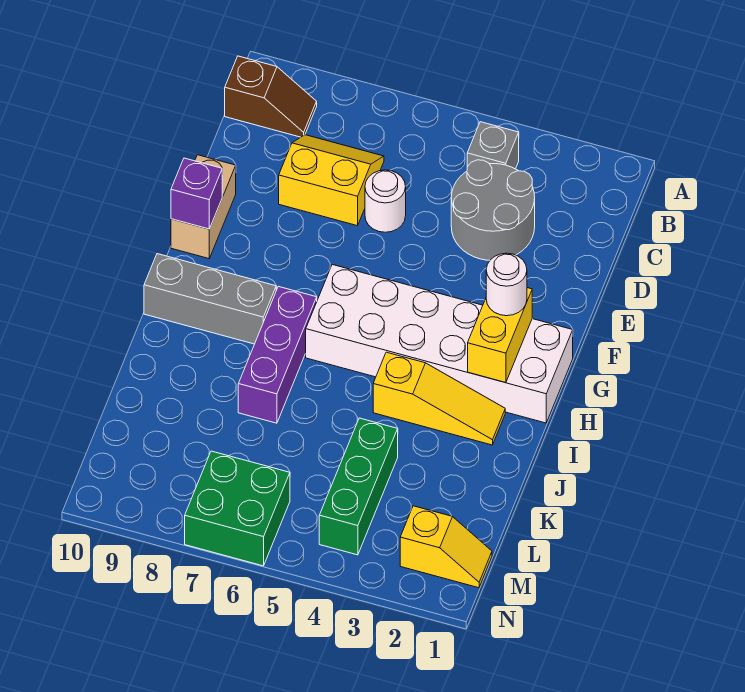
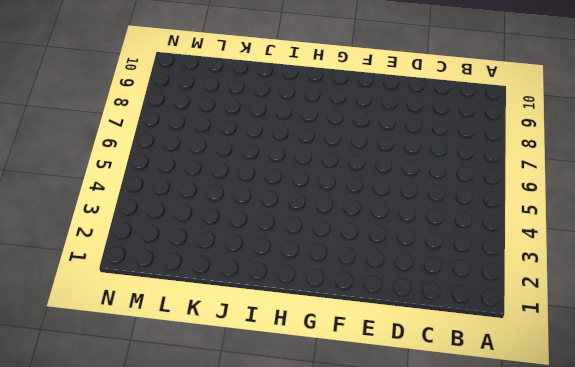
none -> grey 1x1 brick [467,122,519,169]
none -> brown 1x2 slope [225,56,317,137]
none -> grey 2x2 round brick [451,160,535,260]

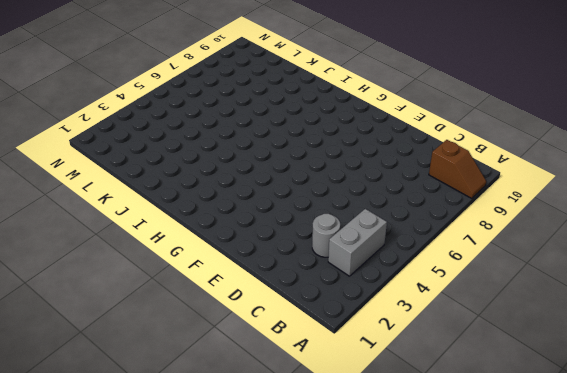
brown 1x2 slope [429,140,486,198] -> brown 1x2 slope turned to [225,56,317,137]
grey 1x2 brick [328,209,387,276] -> grey 1x1 brick [467,122,519,169]
grey 1x1 round brick [312,214,340,257] -> grey 2x2 round brick [451,160,535,260]
none -> yellow 2x2 slope [279,135,384,226]
none -> white 1x1 round brick [365,170,406,232]
none -> tan 1x2 brick [171,155,236,259]

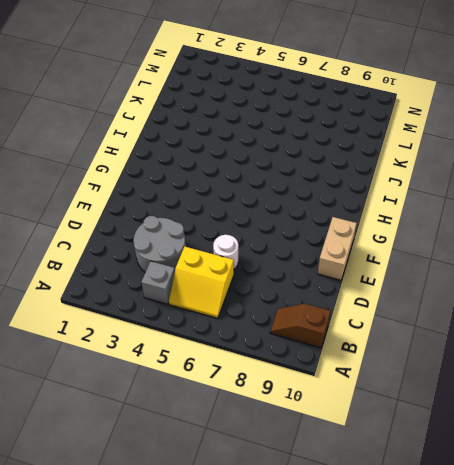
yellow 2x2 slope [169,247,234,319] -> yellow 2x2 slope moved to [279,135,384,226]
none -> white 2x6 brick [306,265,573,423]
none -> purple 1x3 brick [238,286,317,423]
none -> grey 1x3 brick [144,254,276,344]

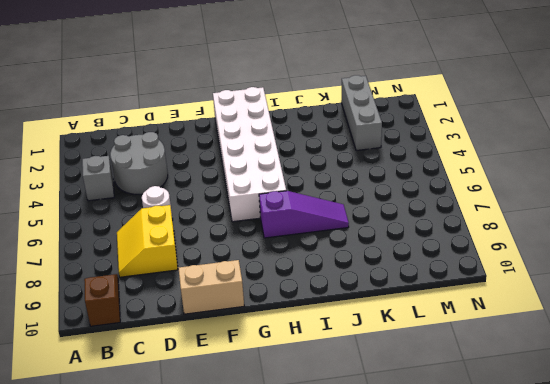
purple 1x3 slope [259,191,349,238] -> purple 1x3 brick [238,286,317,423]
grey 1x3 brick [341,75,382,151] -> grey 1x3 brick moved to [144,254,276,344]
none -> yellow 1x3 slope [373,352,505,445]
none -> green 1x3 brick [319,418,398,555]
none -> yellow 1x2 slope [400,506,492,588]

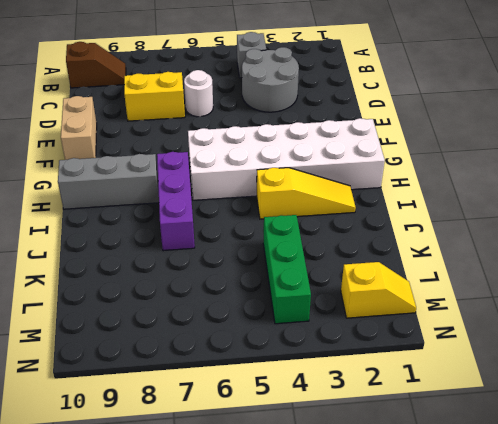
none -> green 2x2 brick [185,451,290,566]
none -> purple 1x1 brick [171,158,222,229]
none -> yellow 1x2 brick [468,288,532,383]

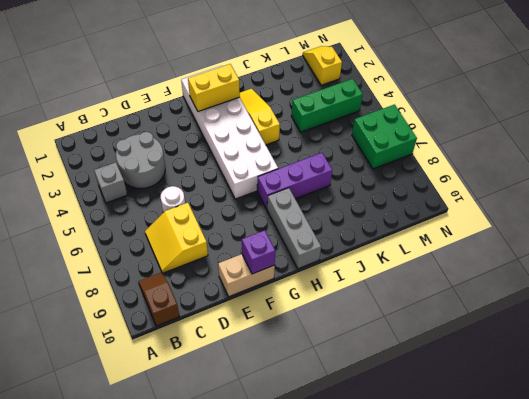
none -> white 1x1 round brick [486,253,527,316]

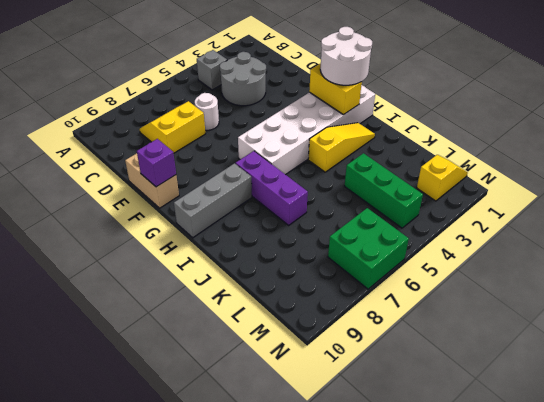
white 2x2 round brick [320,27,372,85] -> white 1x1 round brick [486,253,527,316]
none -> brown 1x2 slope [225,56,317,137]

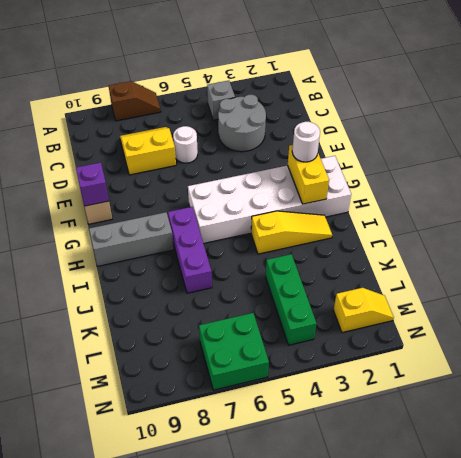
brown 1x2 slope [109,81,161,121] -> brown 1x2 slope moved to [225,56,317,137]

